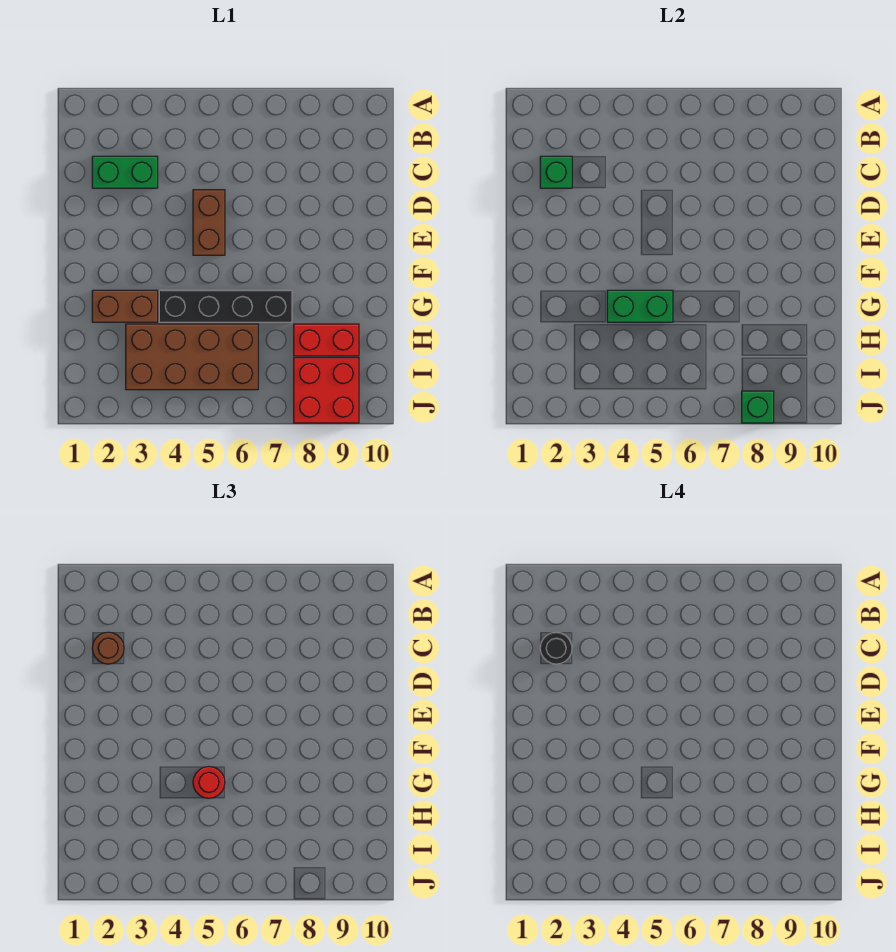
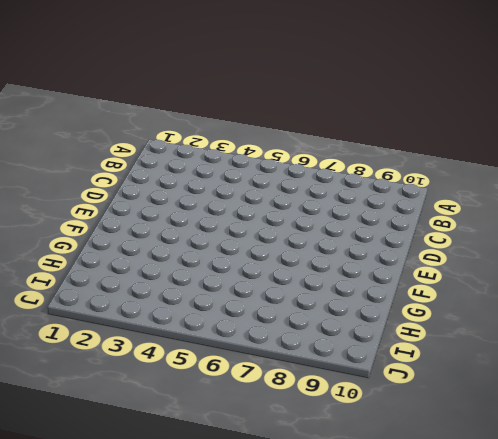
none -> green 1x2 brick [92,156,158,188]
none -> brown 1x2 brick [193,190,225,255]
none -> brown 1x2 brick [92,290,158,322]

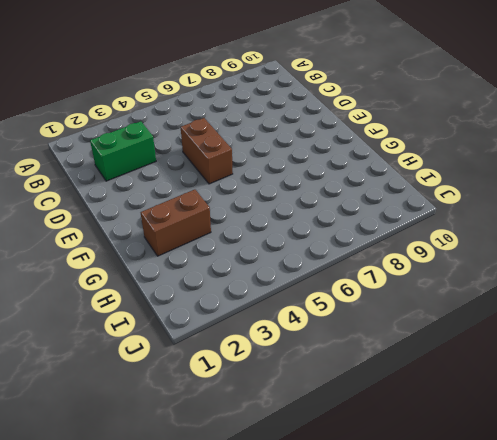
none -> black 1x4 brick [159,290,292,322]
none -> brown 2x4 brick [126,324,258,390]
none -> red 1x2 brick [294,324,359,356]

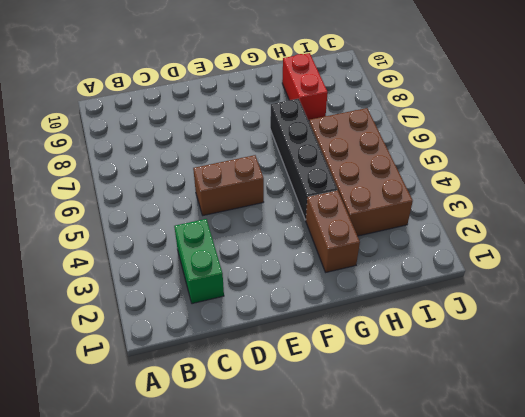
none -> red 2x2 brick [294,358,359,423]
none -> green 1x1 brick [540,156,572,188]
none -> green 1x2 brick [607,290,673,322]

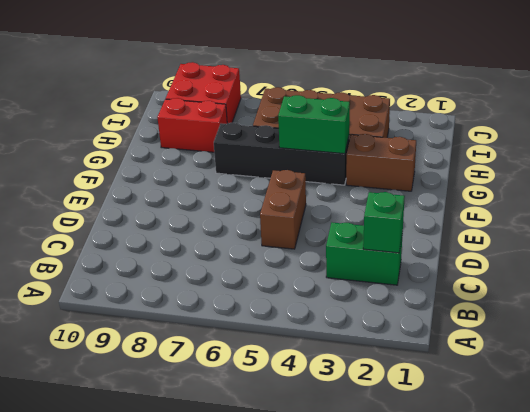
none -> green 1x1 brick [742,391,774,423]
none -> brown 1x1 round brick [92,632,124,664]
none -> red 1x1 round brick [193,767,225,798]

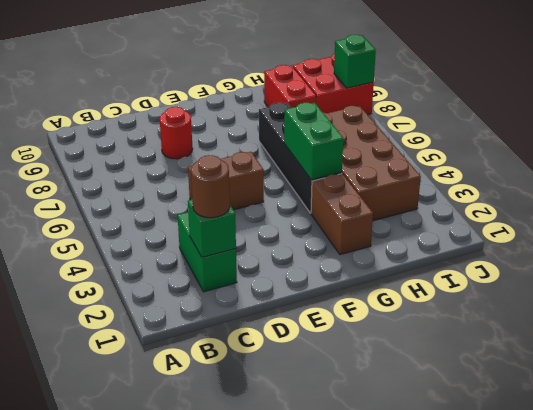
red 1x1 round brick [160,107,193,159] -> red 1x1 round brick moved to [193,767,225,798]
none -> black 1x1 round brick [540,632,572,664]

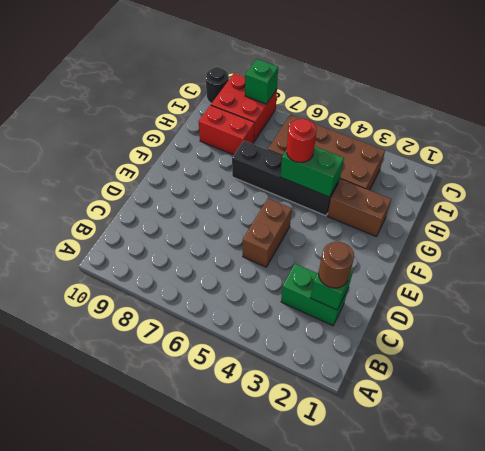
black 1x1 round brick [205,67,229,103] -> black 1x1 round brick moved to [540,632,572,664]

